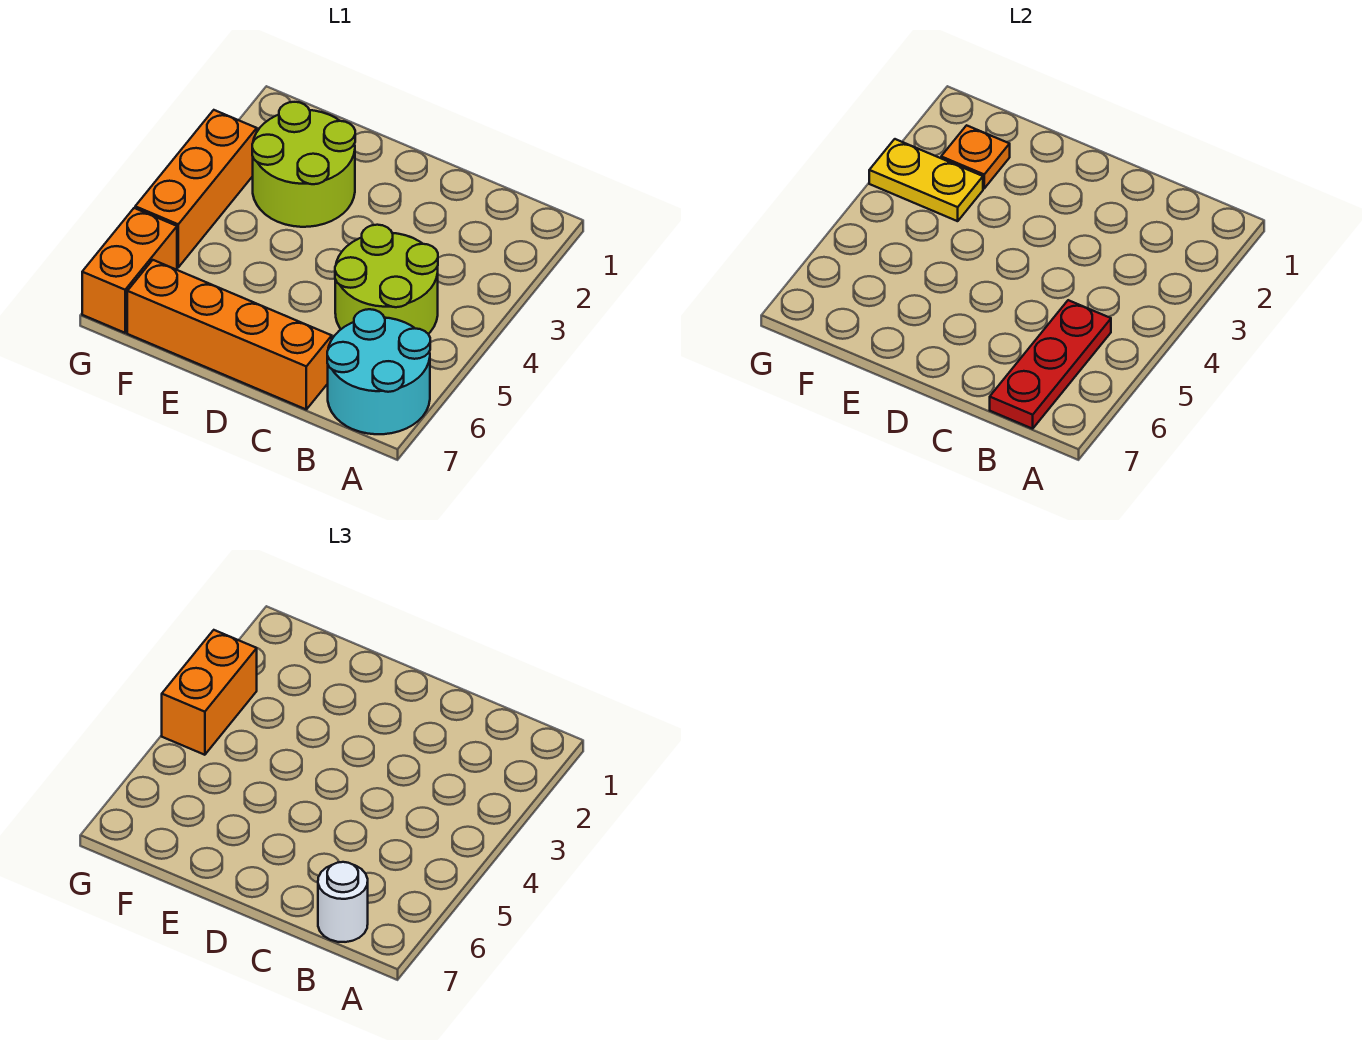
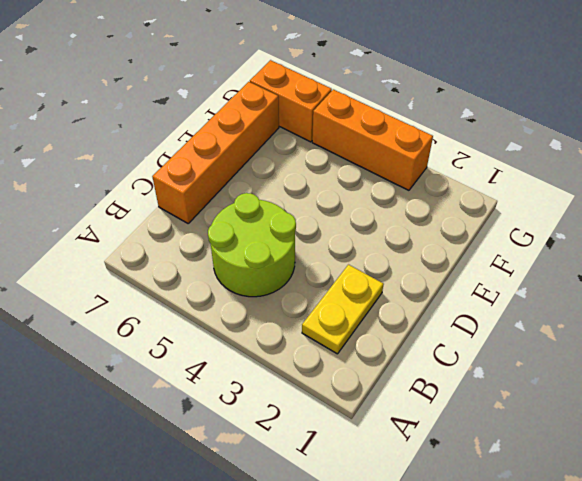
yellow 1x2 plate [302,265,384,354] -> yellow 1x2 plate moved to [869,139,983,221]
none -> cyan 2x2 round brick [327,309,430,434]
none -> lime 2x2 round brick [252,102,355,227]

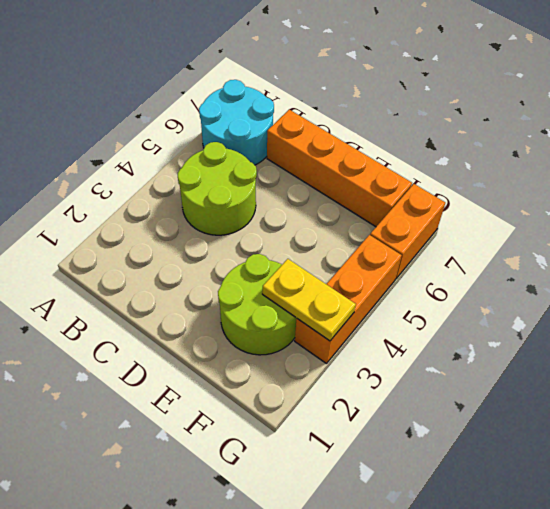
none -> red 1x3 plate [990,300,1111,429]
none -> orange 1x1 plate [941,125,1010,188]

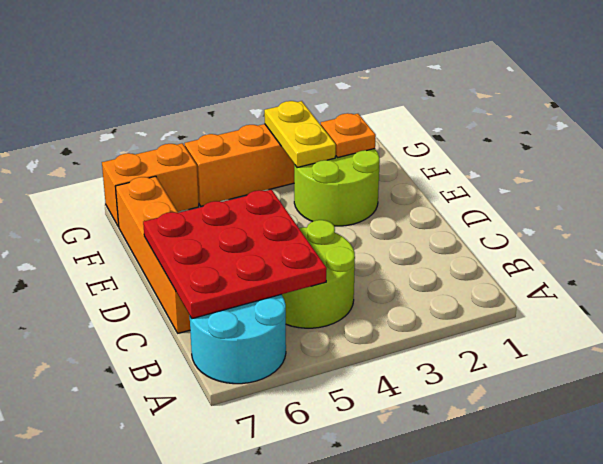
red 3x3 plate [143,190,327,319] -> red 1x3 plate [990,300,1111,429]
none -> white 1x1 round brick [318,862,368,942]
none -> orange 1x2 brick [162,630,257,755]

